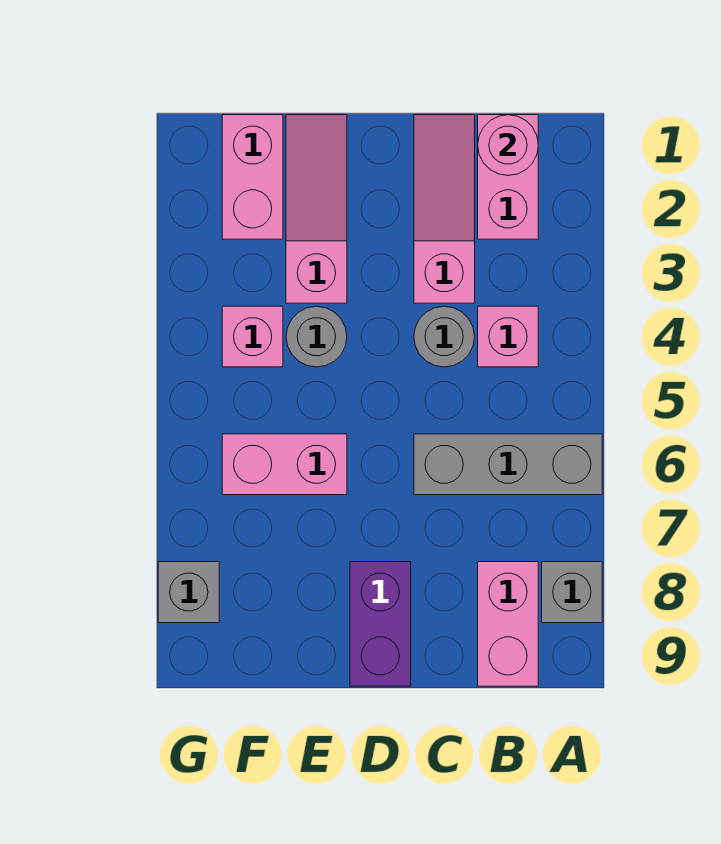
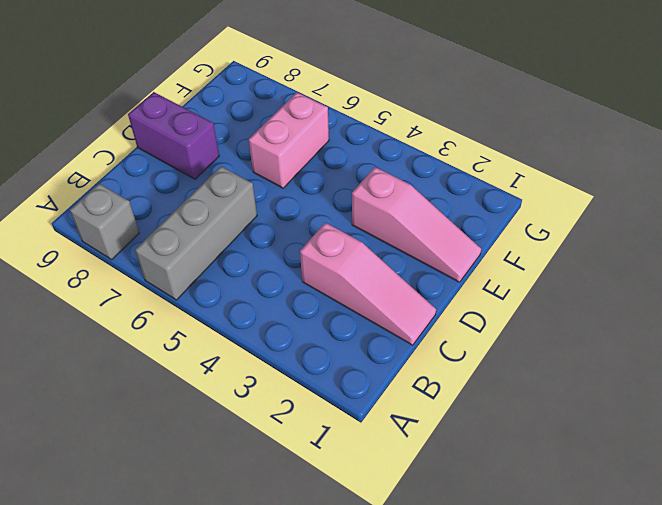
none -> pink 1x2 brick [478,115,538,239]
none -> pink 1x1 brick [478,306,538,367]
none -> pink 1x2 brick [478,562,538,686]

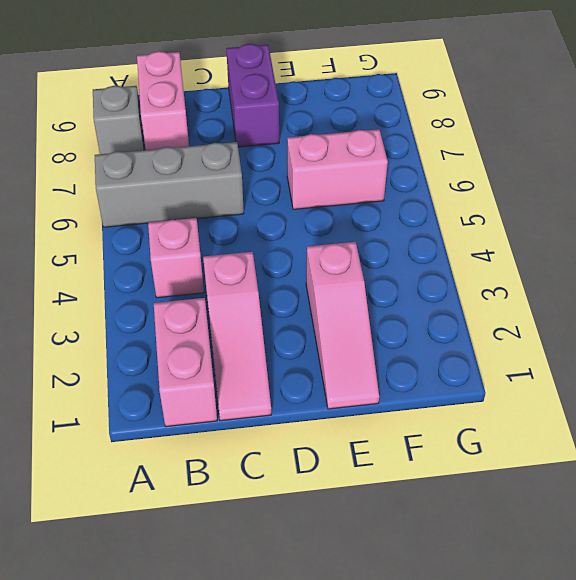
none -> grey 1x1 round brick [414,306,475,367]
none -> grey 1x1 round brick [286,306,347,367]
none -> pink 1x2 brick [222,115,283,239]

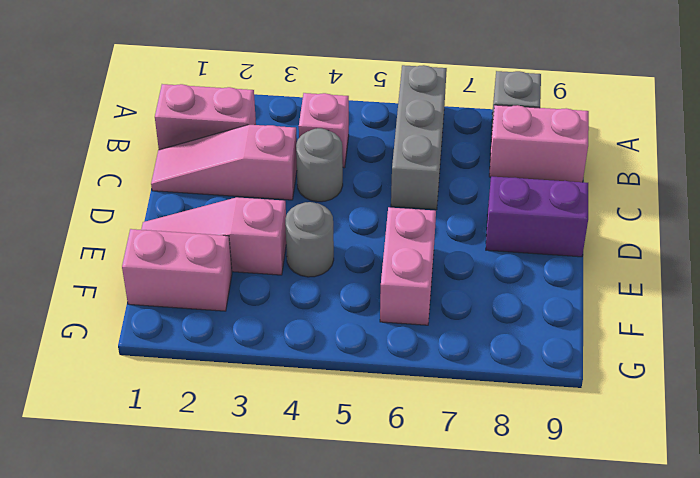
none -> pink 1x1 brick [222,306,283,367]
none -> grey 1x1 brick [158,562,219,623]
none -> pink 1x1 round brick [478,115,538,175]

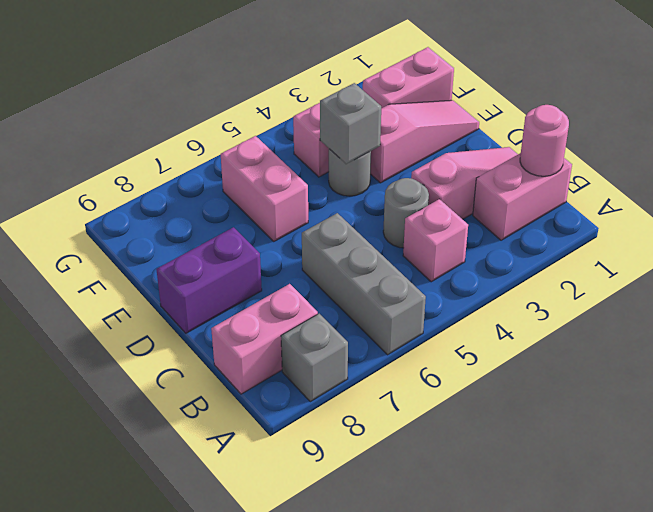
grey 1x1 brick [320,83,381,164] -> grey 1x1 brick moved to [158,562,219,623]

